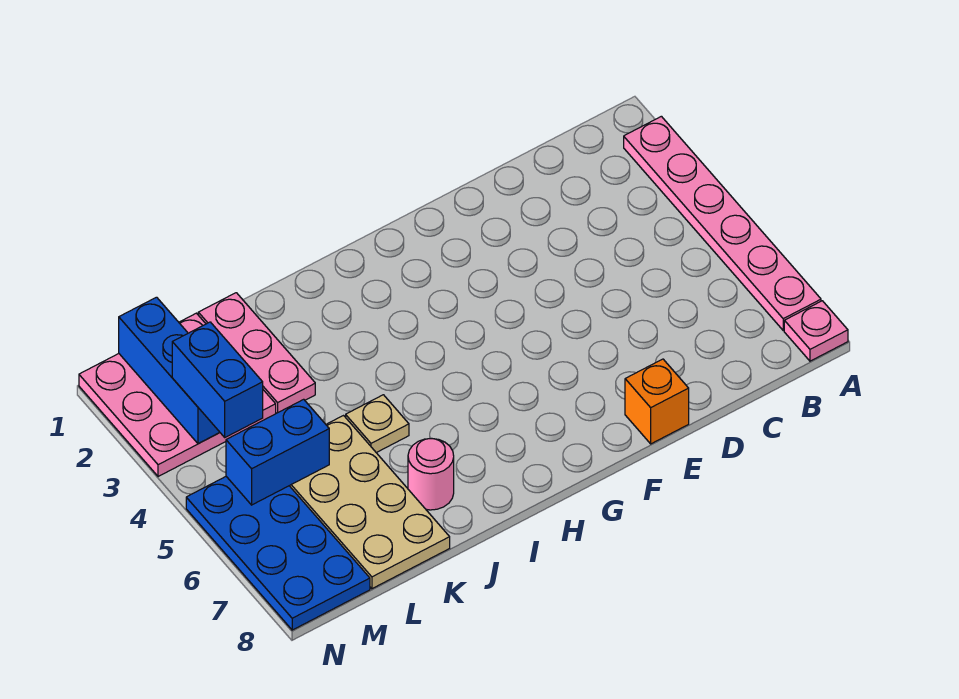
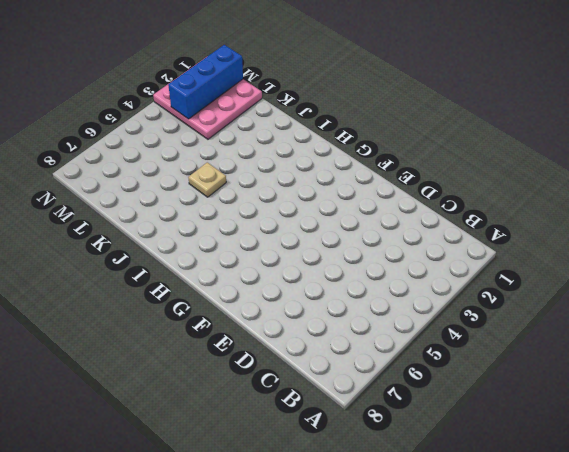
none -> pink 1x6 plate [624,116,821,330]
none -> pink 1x1 plate [784,301,848,361]
none -> orange 1x1 brick [625,359,689,444]

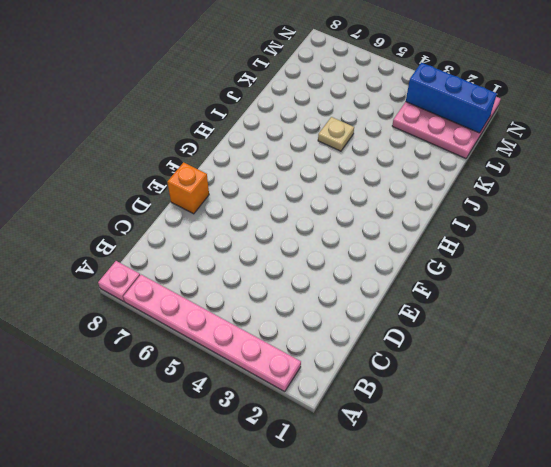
none -> pink 1x1 round brick [408,438,454,510]
none -> pink 1x3 plate [198,293,315,413]
none -> tan 2x4 plate [290,416,450,589]

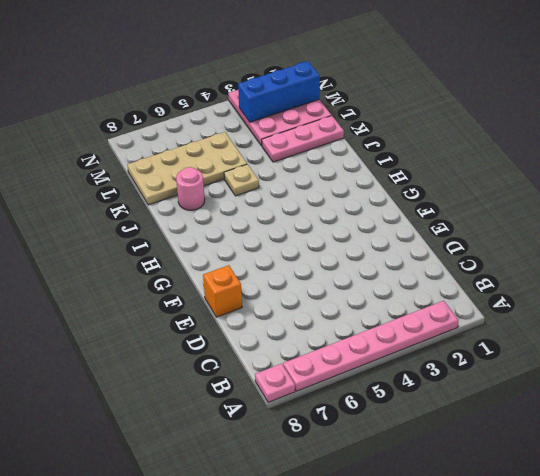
none -> blue 2x4 plate [186,477,370,630]
none -> blue 1x2 brick [226,399,329,505]
none -> blue 1x2 brick [172,322,263,437]

